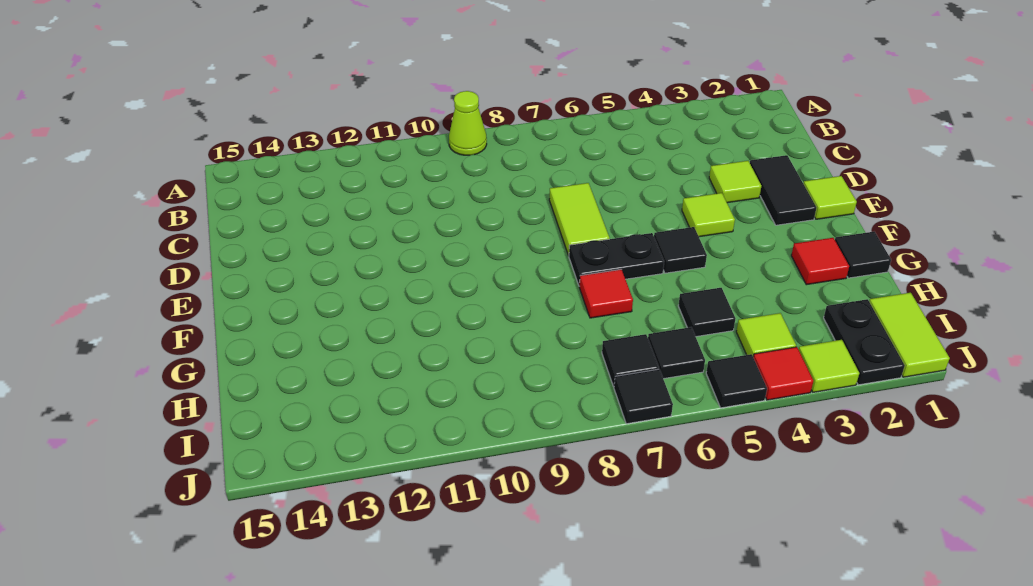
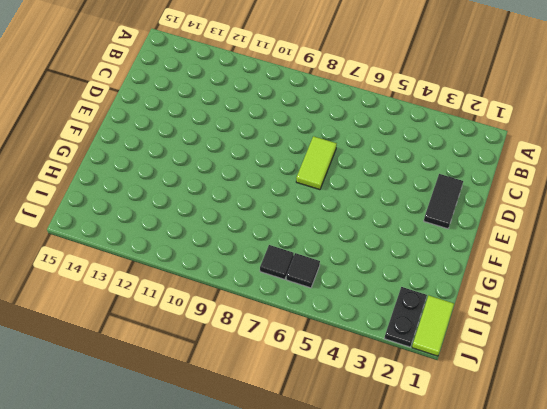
none -> lime 1x1 cone [449,91,487,155]
none -> lime 1x1 tile [709,161,761,203]
none -> lime 1x1 tile [803,176,857,219]

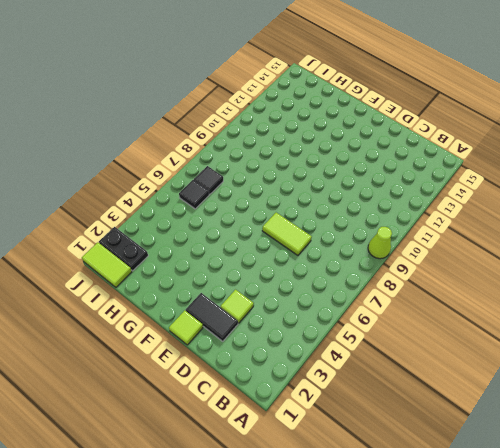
none -> lime 1x1 tile [682,193,735,237]
none -> black 1x1 tile [654,227,707,273]
none -> black 1x2 plate [569,233,664,286]

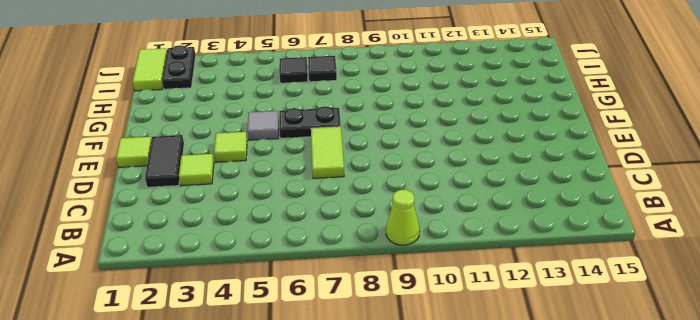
grey 1x1 tile [248,111,279,140] -> black 1x1 tile [654,227,707,273]
none -> black 1x1 tile [835,232,891,278]
none -> red 1x1 tile [791,238,849,285]
none -> red 1x1 tile [579,269,633,318]

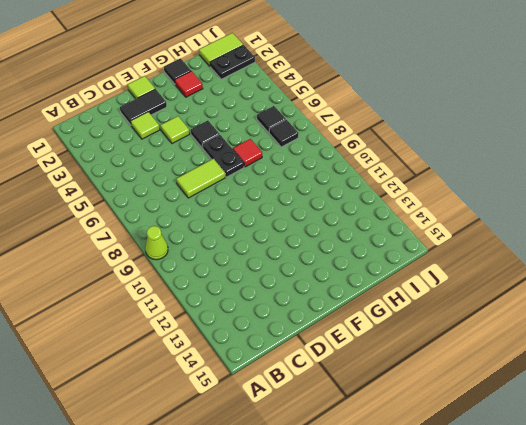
none -> black 1x1 tile [678,288,736,337]
none -> lime 1x1 tile [736,313,796,356]
none -> lime 1x1 tile [799,340,859,392]

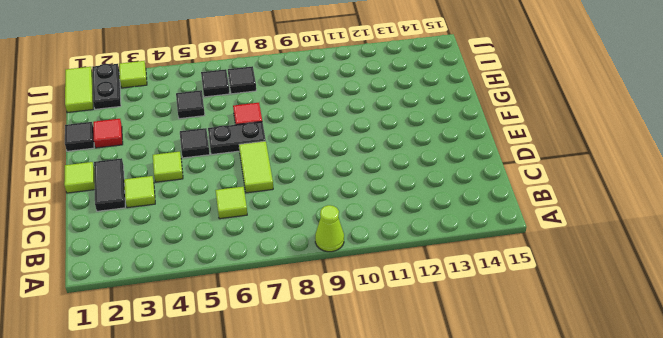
lime 1x1 tile [215,187,247,219] -> lime 1x1 tile moved to [736,313,796,356]
none -> red 1x1 tile [753,347,813,400]
none -> black 1x1 tile [706,354,767,408]
none -> black 1x1 tile [614,369,673,424]

